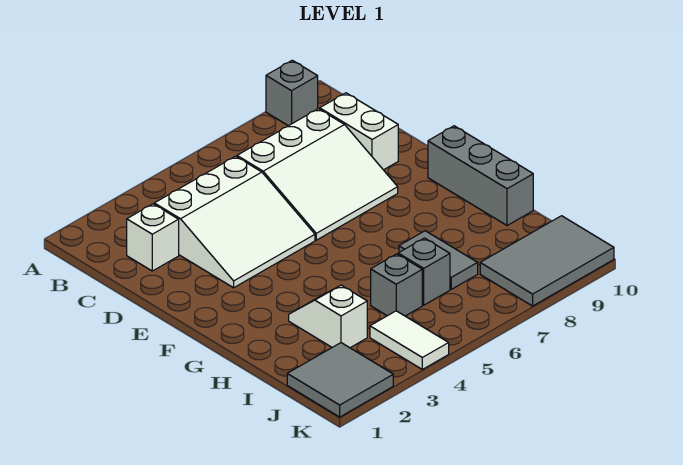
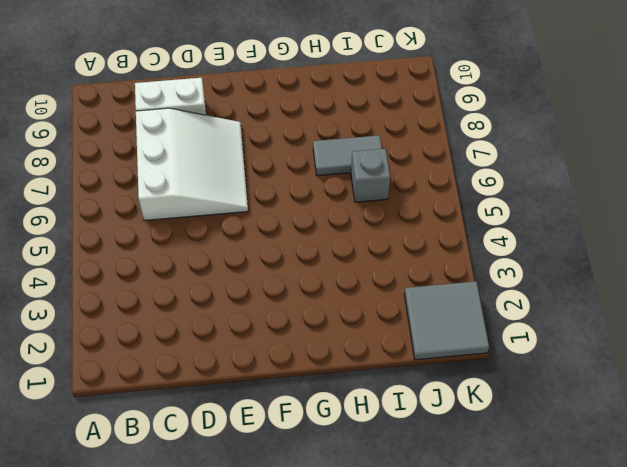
none -> grey 1x1 brick [266,60,318,126]
none -> white 1x1 brick [127,204,179,271]
none -> white 3x3 slope [154,156,315,288]

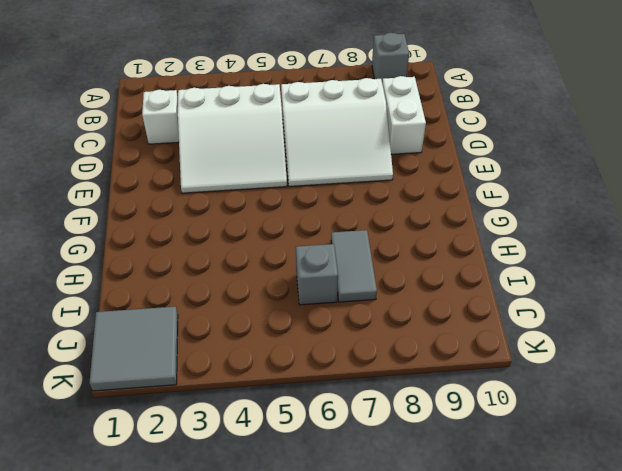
none -> grey 1x3 brick [428,126,533,226]
none -> white 1x2 slope [289,285,367,348]
none -> grey 1x1 brick [371,254,422,316]

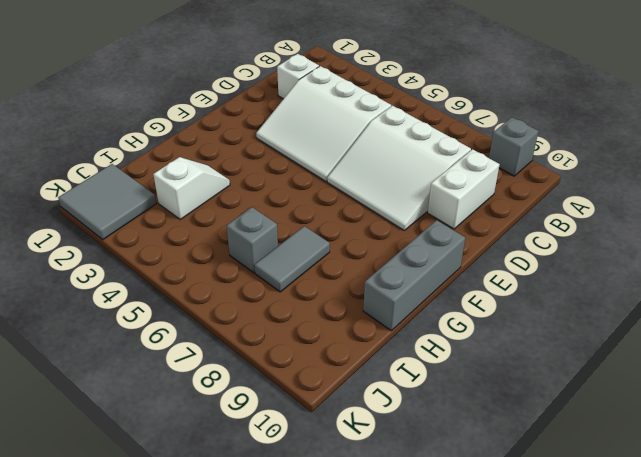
none -> grey 1x1 brick [371,254,422,316]
none -> white 1x2 tile [370,311,449,369]
none -> grey 2x3 tile [480,216,614,306]

